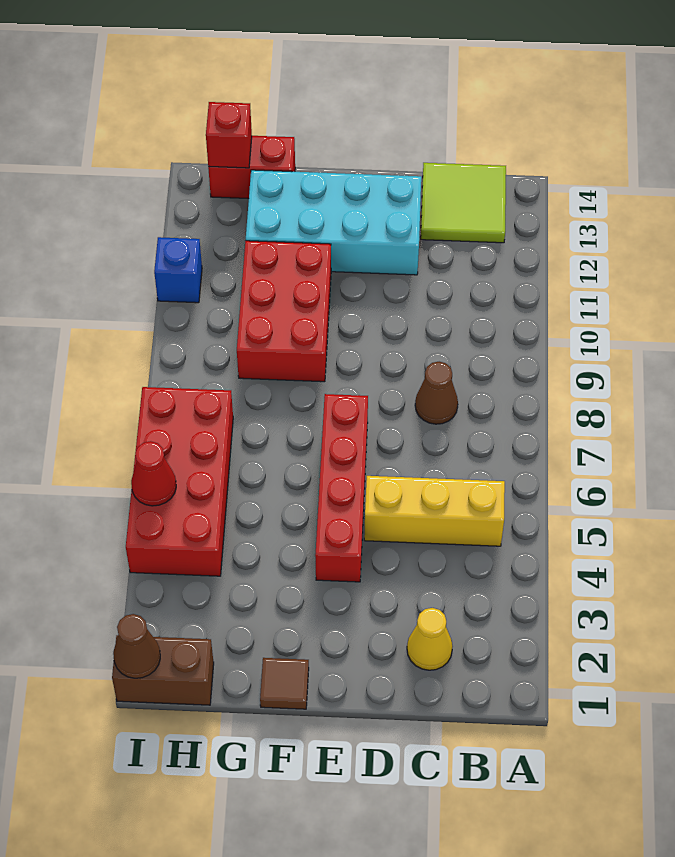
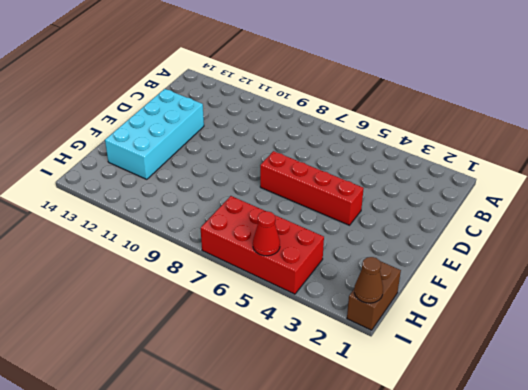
none -> yellow 1x3 brick [364,476,505,546]
none -> lime 2x2 tile [421,163,506,243]
none -> yellow 1x1 cone [407,608,453,670]

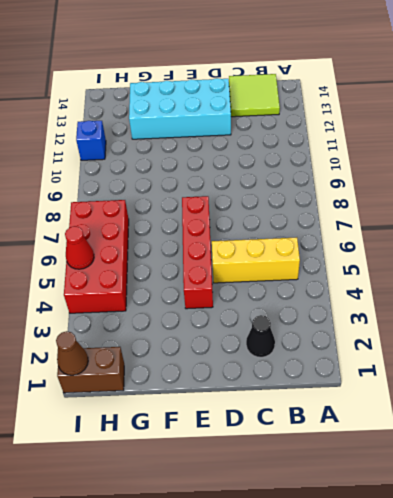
black 1x1 cone [246,315,275,357] -> yellow 1x1 cone [407,608,453,670]
none -> brown 1x1 cone [415,362,458,424]
none -> brown 1x1 tile [260,658,309,709]
none -> red 2x3 brick [237,241,331,382]

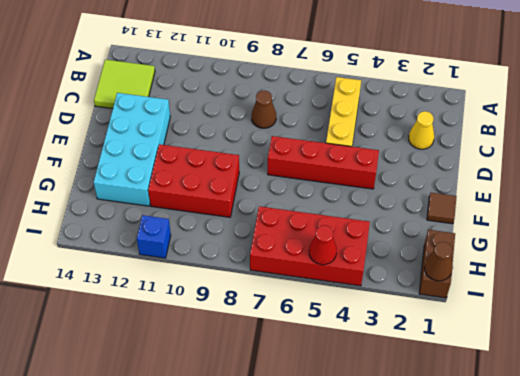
none -> red 1x2 brick [208,136,295,199]
none -> red 1x1 brick [206,102,252,168]

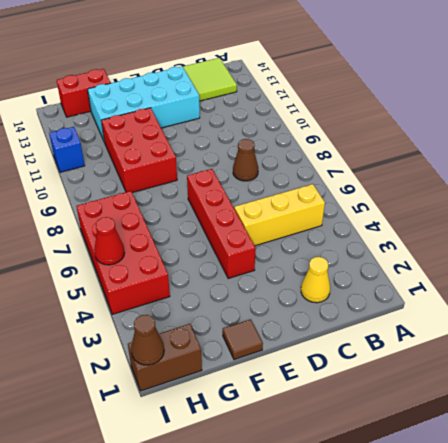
none -> red 1x1 brick [206,102,252,168]

